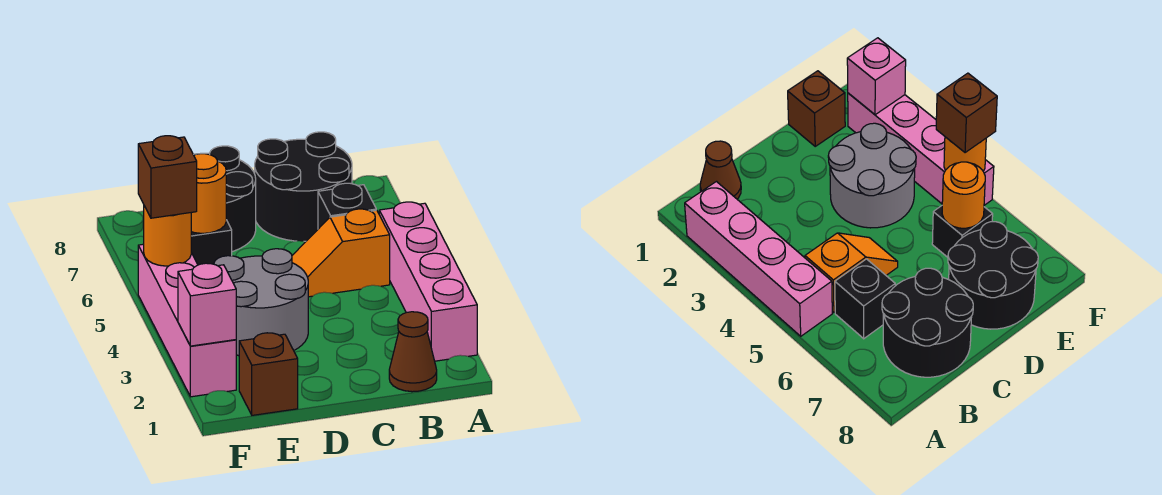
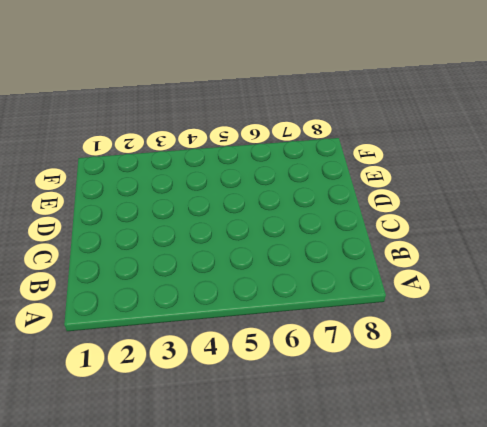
none -> pink 1x4 brick [379,202,477,361]
none -> brown 1x1 cone [389,312,437,392]
none -> orange 1x2 slope [292,209,390,297]

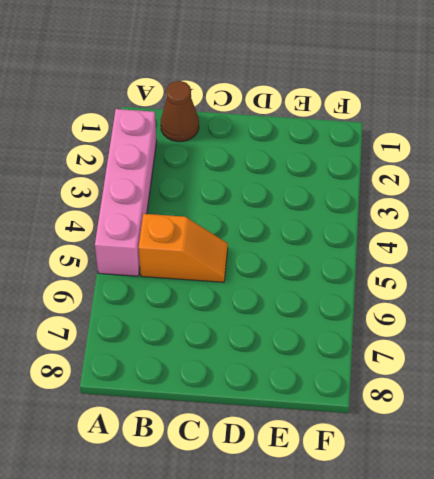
none -> black 1x1 brick [318,183,376,229]
none -> black 2x2 round brick [255,132,352,241]
none -> grey 2x2 round brick [214,249,308,356]

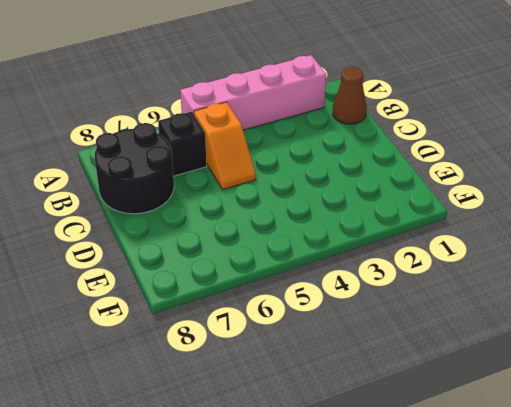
none -> grey 2x2 round brick [214,249,308,356]
none -> black 2x2 round brick [193,146,256,252]
none -> brown 1x1 brick [239,333,298,415]

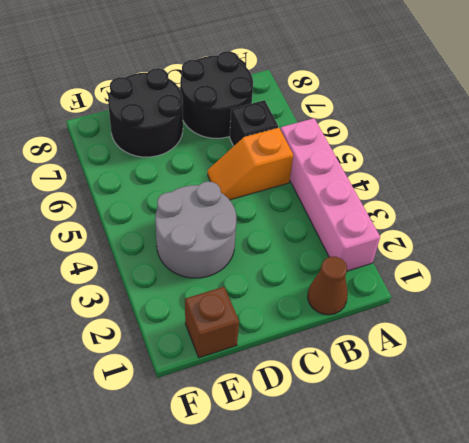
none -> black 1x1 brick [191,220,232,265]
none -> pink 1x4 brick [138,244,236,397]
none -> orange 1x1 round brick [191,154,226,233]

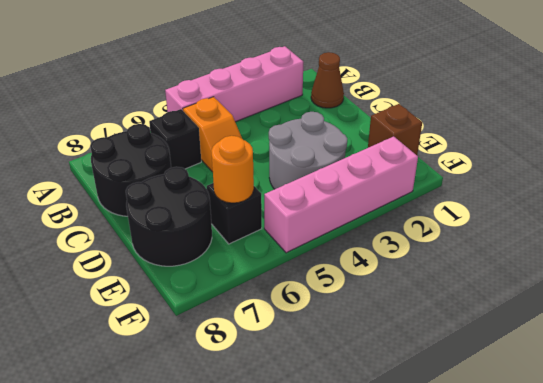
none -> pink 1x1 brick [178,263,236,346]
none -> orange 1x1 round brick [144,206,191,266]
none -> brown 1x1 brick [138,136,197,218]

